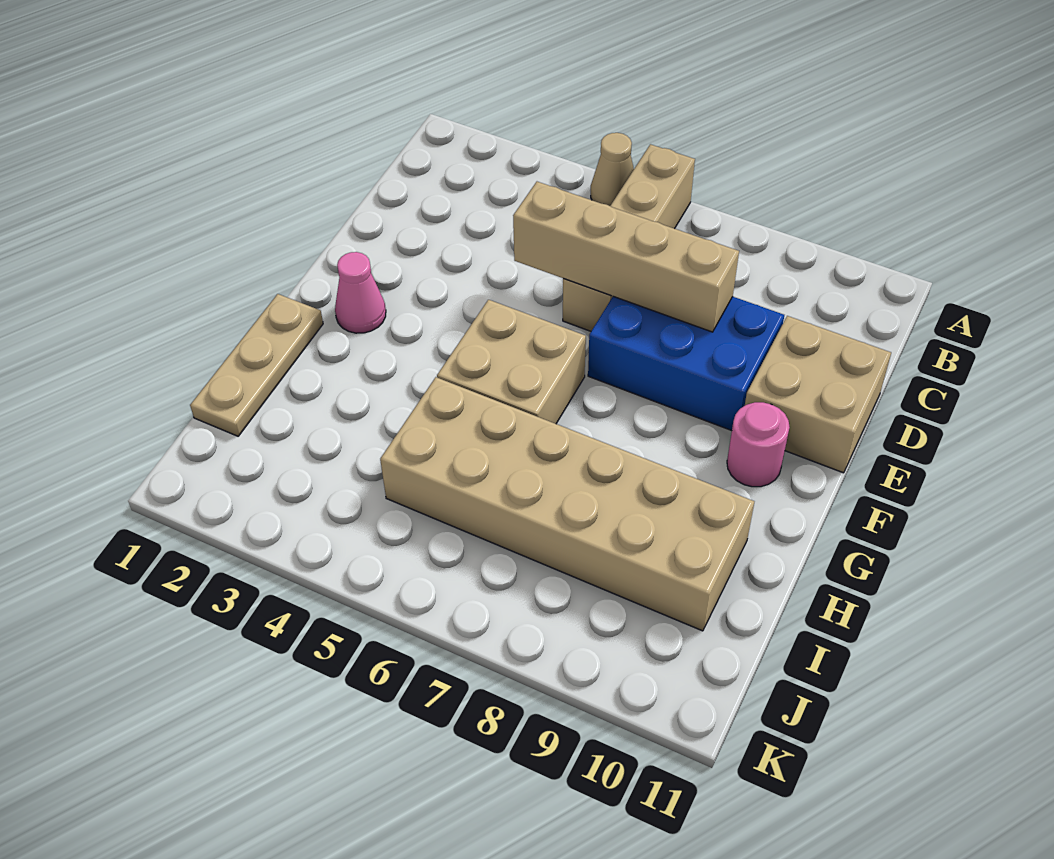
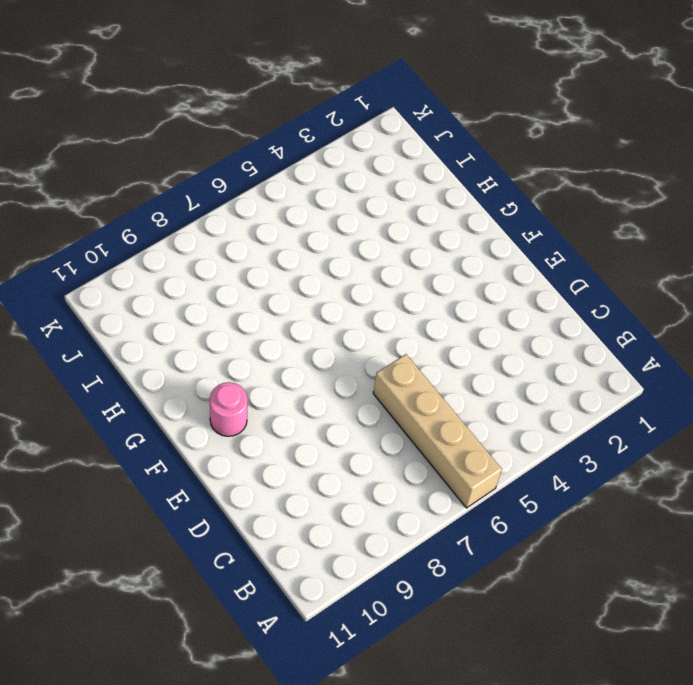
none -> tan 1x1 cone [591,133,634,206]
none -> blue 2x3 brick [588,296,784,431]

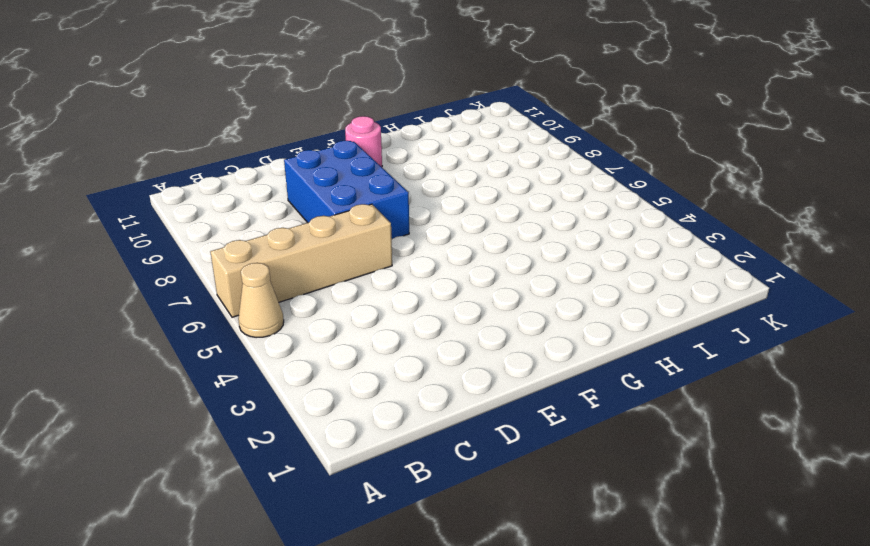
none -> tan 2x2 brick [745,316,891,473]
none -> pink 1x1 cone [335,252,386,333]

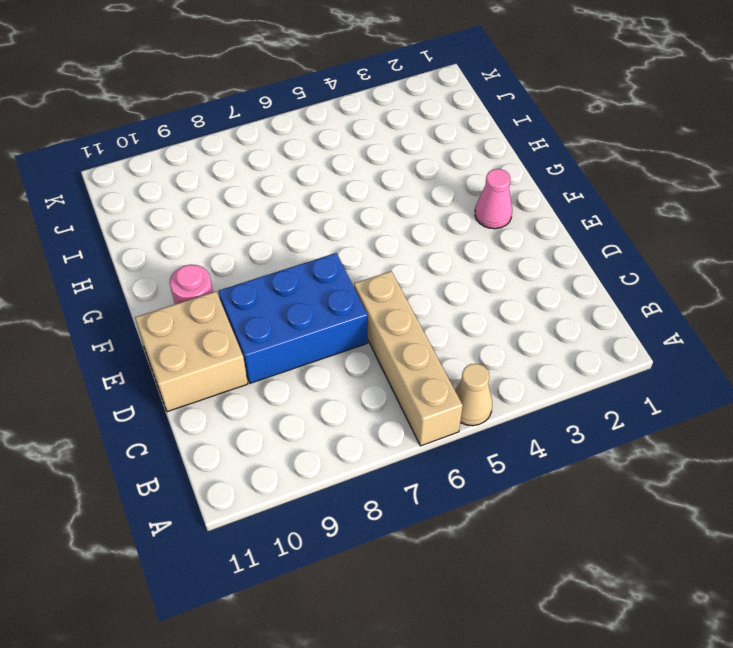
none -> tan 2x2 brick [437,300,586,424]
none -> tan 1x3 plate [190,294,323,436]

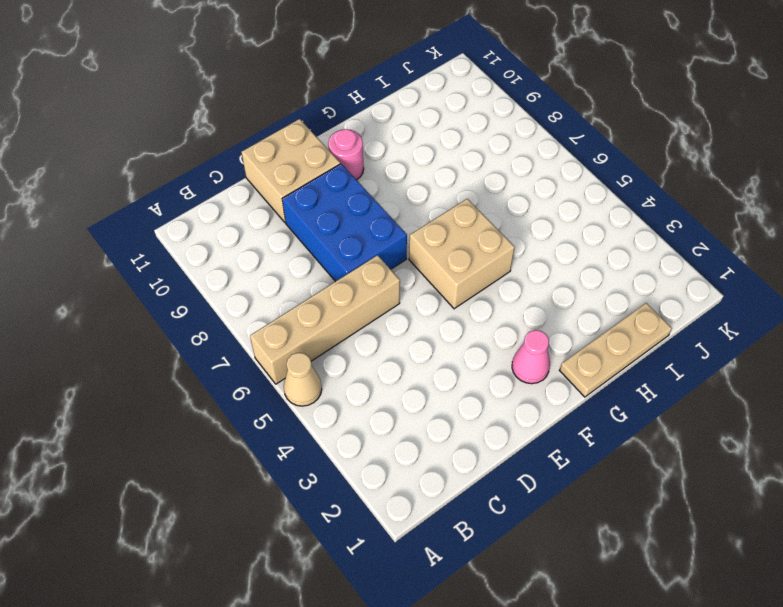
none -> tan 2x6 brick [380,377,754,631]
none -> tan 1x4 brick [513,182,739,332]

